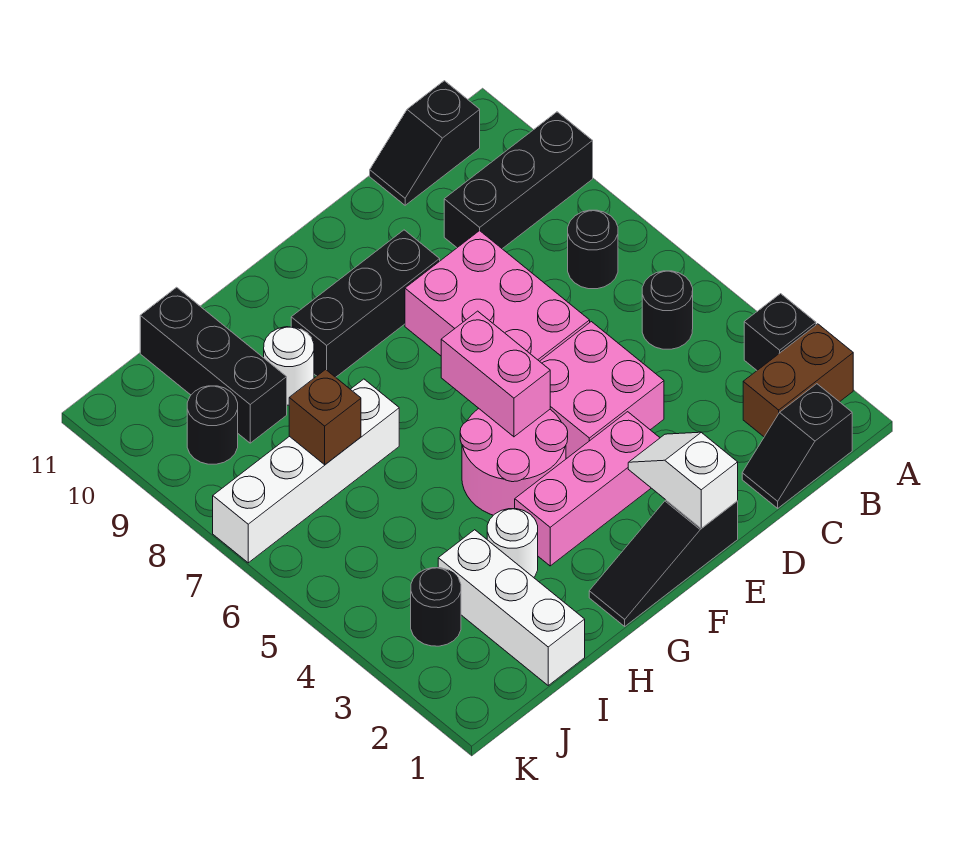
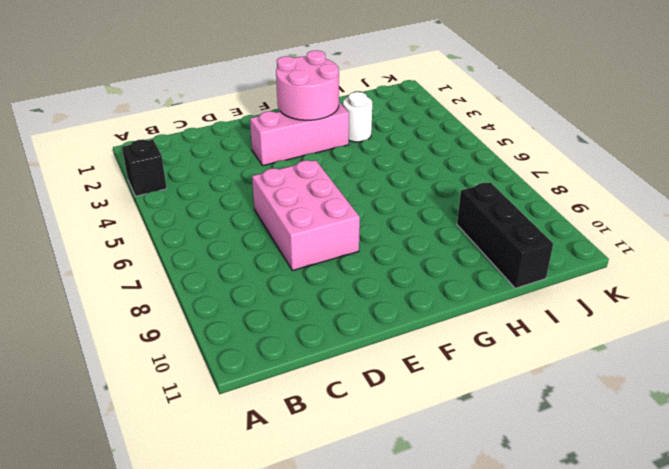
pink 2x2 round brick [276,50,339,120] -> pink 2x2 round brick moved to [460,409,568,515]
none -> brown 1x2 brick [743,324,853,437]
none -> black 1x3 brick [444,112,593,249]
none -> black 1x2 slope [742,384,852,508]

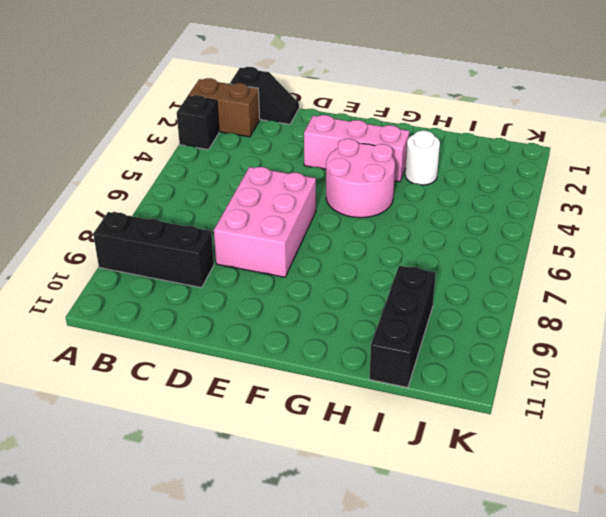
none -> black 1x1 round brick [642,271,693,349]
none -> black 1x1 round brick [568,210,618,289]
none -> black 1x2 slope [370,81,480,205]

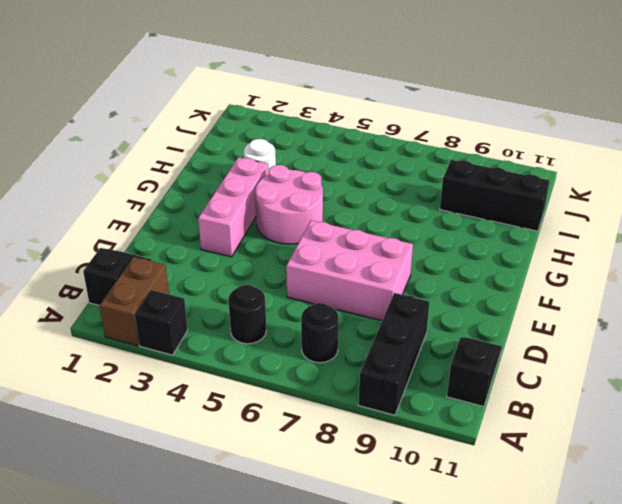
none -> pink 2x2 brick [540,322,664,458]
none -> black 1x3 slope [589,500,738,626]
none -> black 1x3 brick [291,230,440,377]

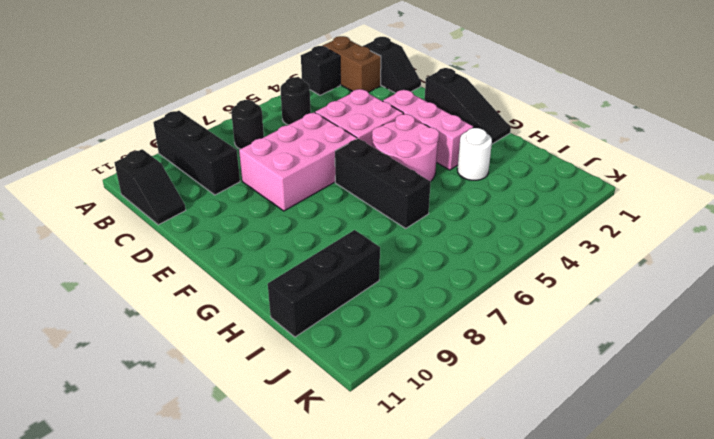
black 1x3 brick [335,139,431,228] -> black 1x3 brick moved to [291,230,440,377]
none -> white 1x4 brick [213,379,399,563]
none -> white 1x1 round brick [264,327,314,405]
none -> white 1x3 brick [438,530,585,685]

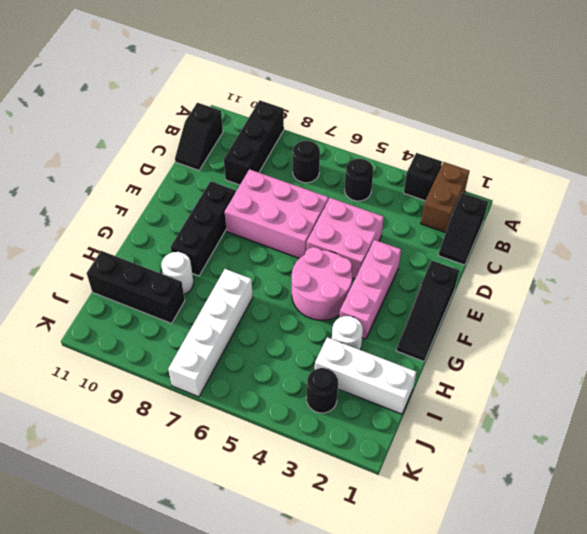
none -> black 1x1 round brick [187,386,238,464]
none -> white 1x2 slope [628,432,738,528]
none -> pink 1x2 brick [441,311,550,437]

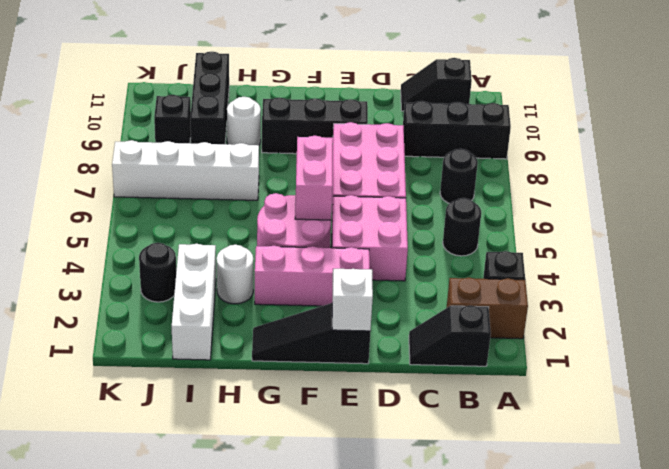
black 1x1 brick [154,95,191,143] -> black 1x1 round brick [187,386,238,464]
none -> brown 1x1 brick [289,369,361,465]

